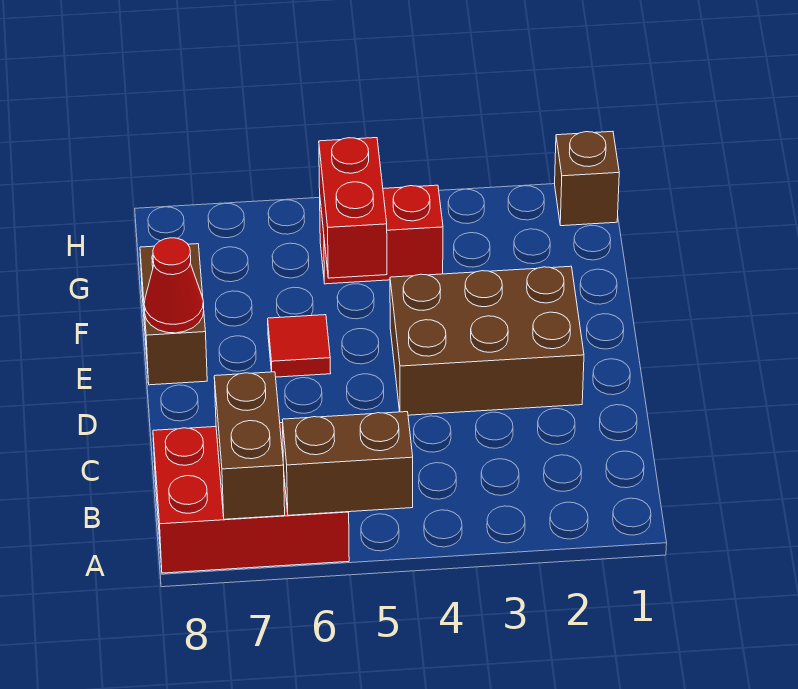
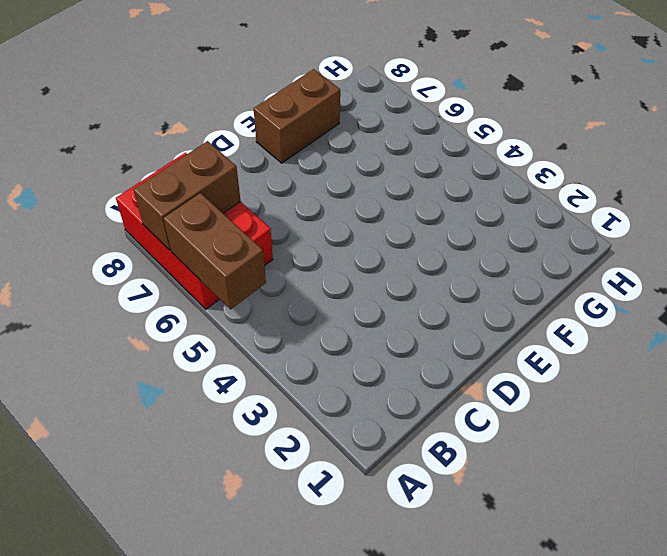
none -> brown 2x3 brick [390,266,584,415]
none -> red 1x1 tile [268,315,331,377]

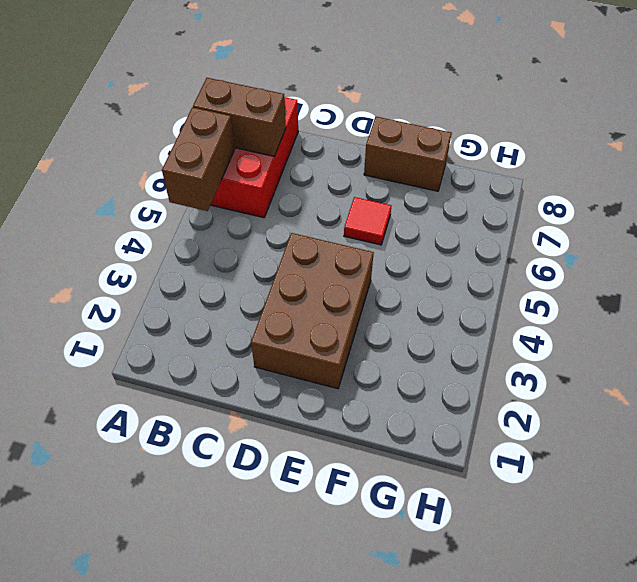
none -> red 1x2 brick [320,185,443,284]
none -> brown 1x1 brick [555,131,619,226]

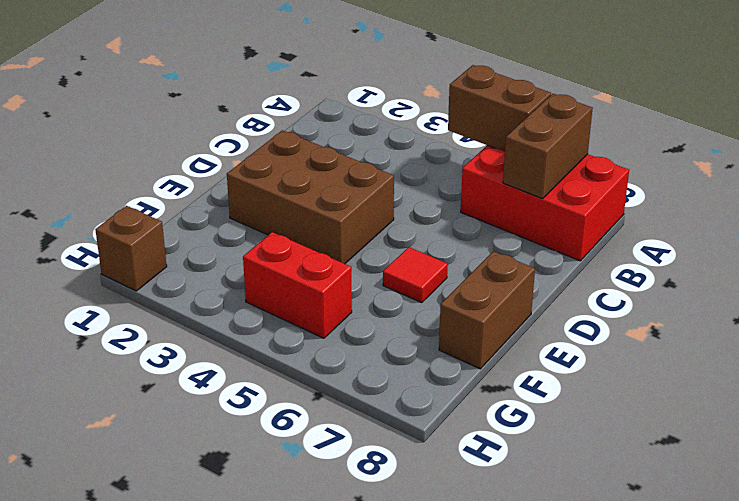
none -> red 1x1 cone [144,238,204,333]
none -> red 1x2 brick [319,138,387,278]

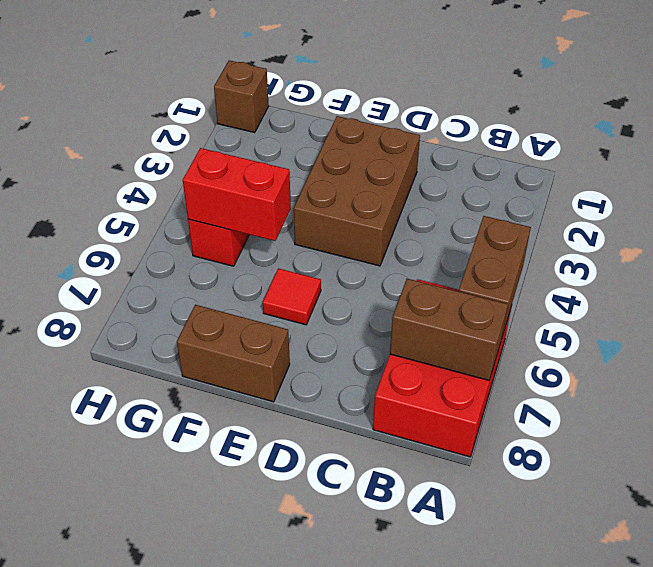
none -> red 1x1 cone [144,238,204,333]

